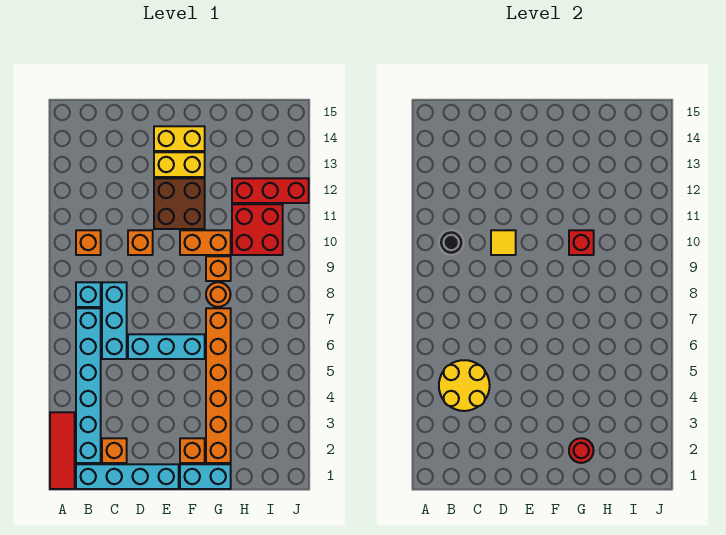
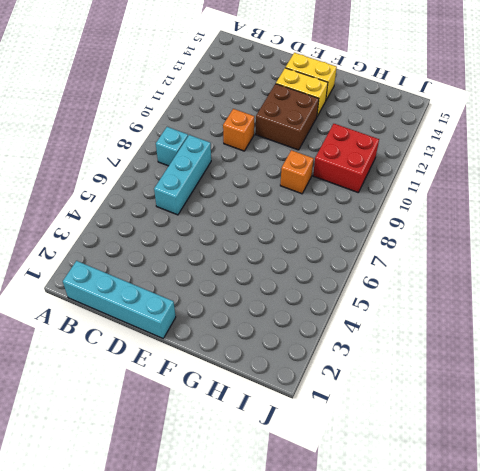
none -> red 1x3 tile [50,412,75,489]
none -> cyan 1x6 brick [76,308,101,463]
none -> orange 1x1 brick [76,230,101,255]

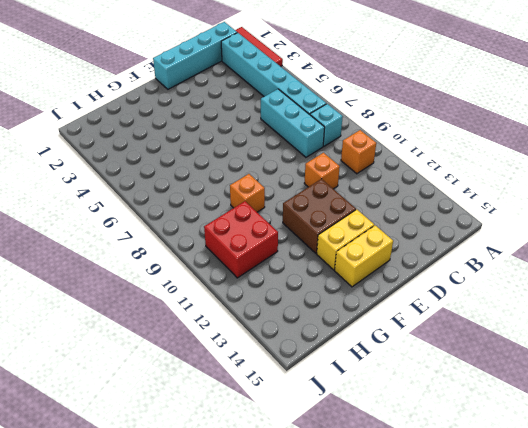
none -> orange 1x1 brick [102,438,127,463]
none -> cyan 1x3 brick [128,334,205,359]
none -> cyan 1x2 brick [180,464,231,489]

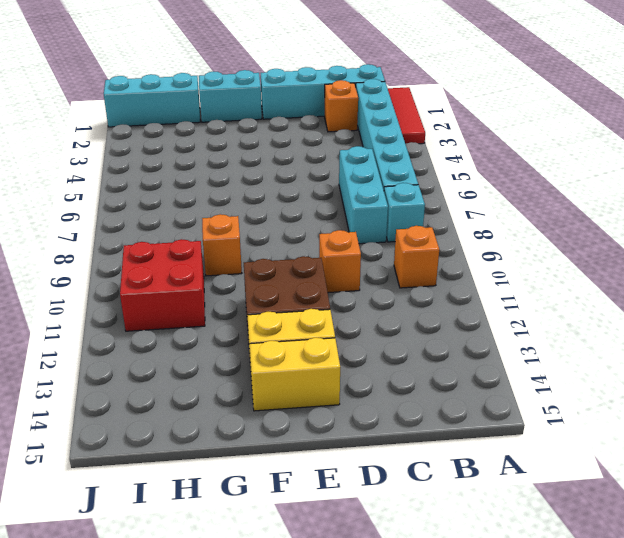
cyan 1x3 brick [104,73,200,127] -> cyan 1x3 brick moved to [128,334,205,359]
none -> orange 1x1 brick [180,438,205,463]
none -> orange 1x2 brick [180,230,231,255]
none -> orange 1x6 brick [206,308,231,463]

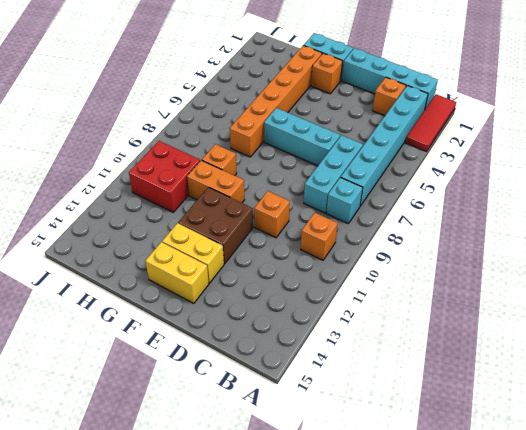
none -> orange 1x1 round brick [206,282,231,307]
none -> red 1x3 brick [232,178,309,203]
none -> yellow 2x2 round brick [439,360,490,411]

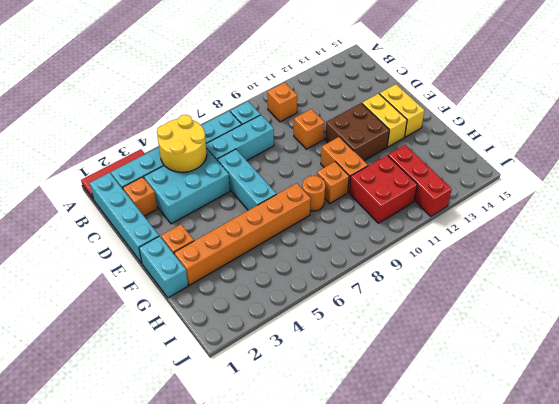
cyan 2x3 brick [144,148,230,224] -> none
none -> black 1x1 round brick [439,230,464,255]
none -> yellow 1x1 tile [491,230,516,255]
none -> red 1x1 round brick [569,438,594,463]

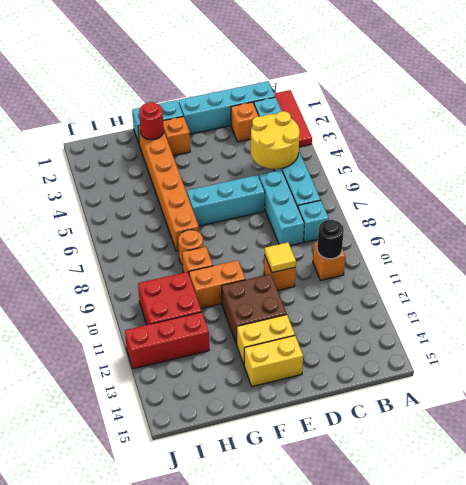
none -> red 1x1 brick [569,230,594,255]

